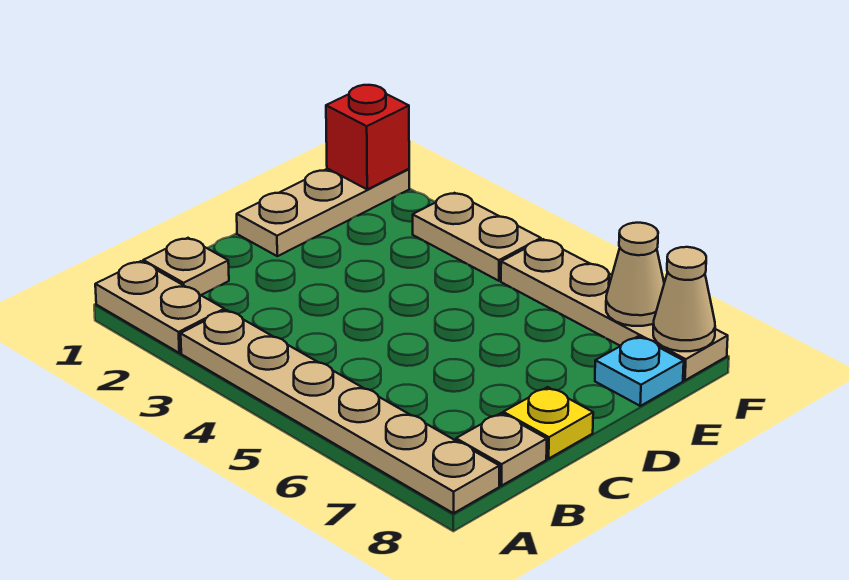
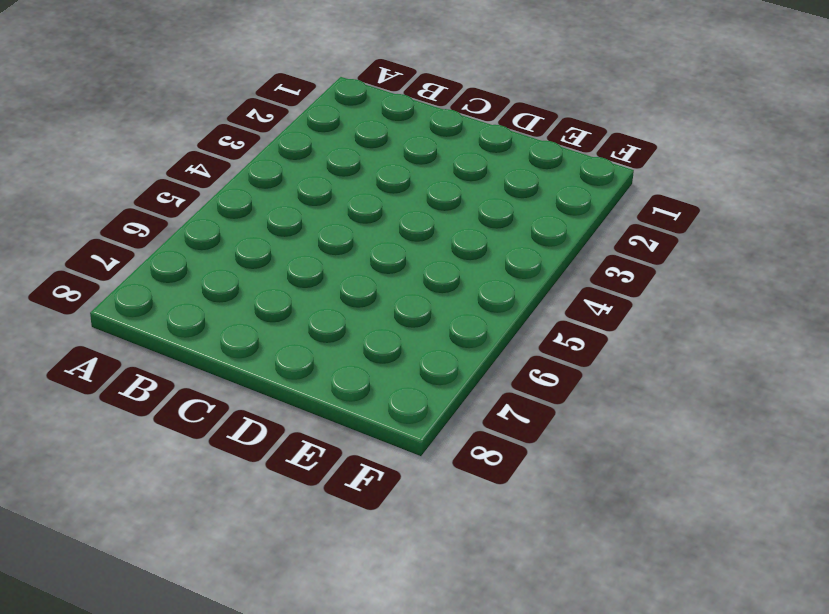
none -> tan 1x2 plate [95,261,224,353]
none -> tan 1x6 plate [181,310,499,513]
none -> tan 1x1 plate [143,238,229,295]

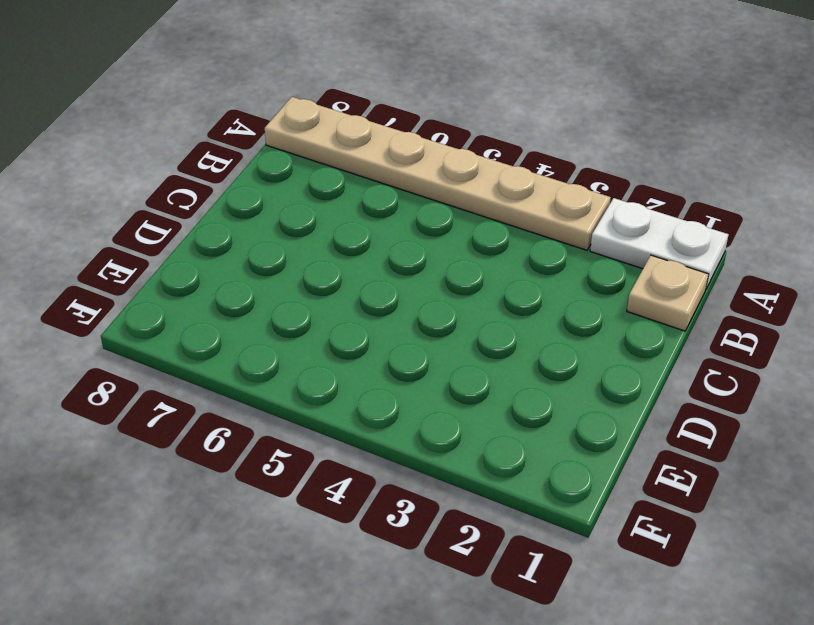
white 1x2 plate [590,198,729,289] -> tan 1x2 plate [95,261,224,353]
none -> tan 1x1 plate [456,413,547,486]
none -> yellow 1x1 plate [503,387,593,459]
none -> tan 1x3 plate [237,169,409,256]

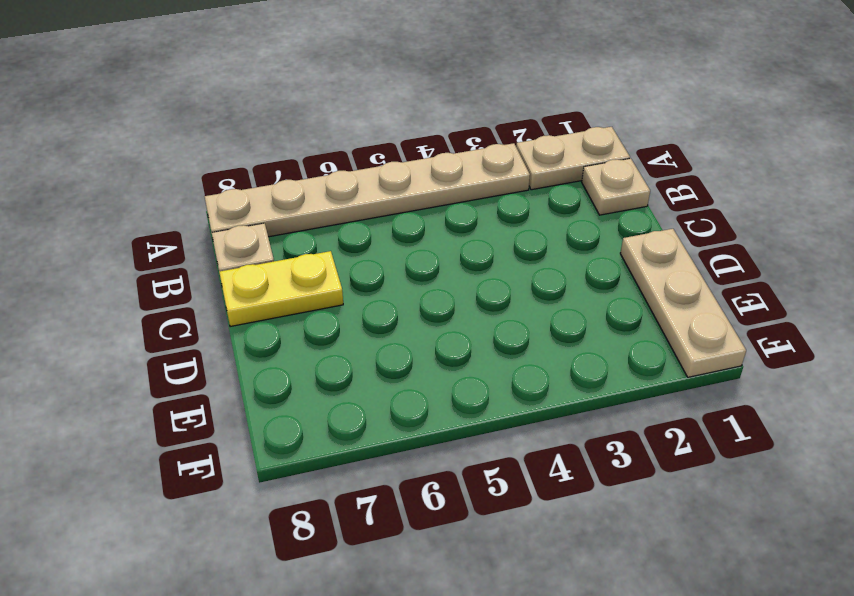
yellow 1x2 plate [219,251,343,327] -> yellow 1x1 plate [503,387,593,459]
none -> cyan 1x1 plate [595,337,684,406]
none -> tan 1x2 plate [413,193,541,281]
none -> tan 1x4 plate [501,239,728,380]

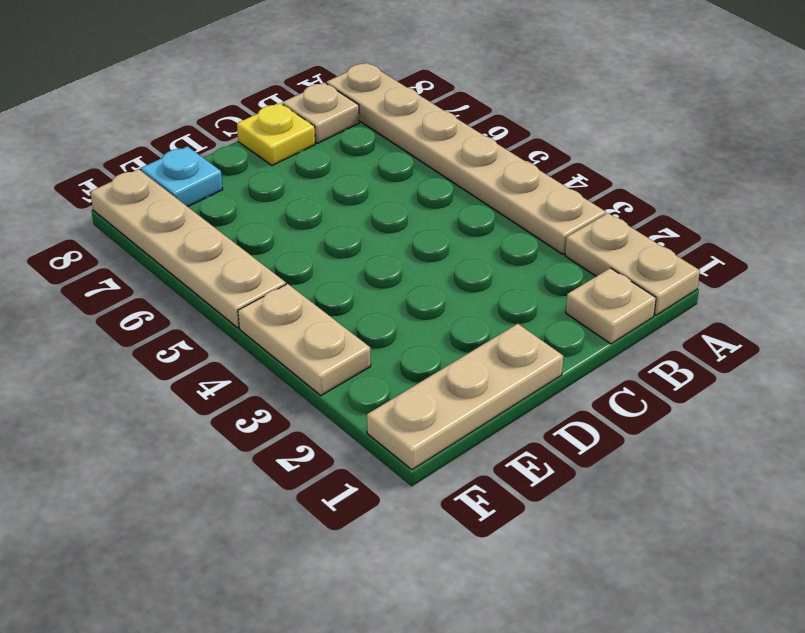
none -> red 1x1 brick [326,85,409,189]
none -> tan 1x1 cone [606,223,664,326]
none -> tan 1x1 cone [653,247,715,351]

